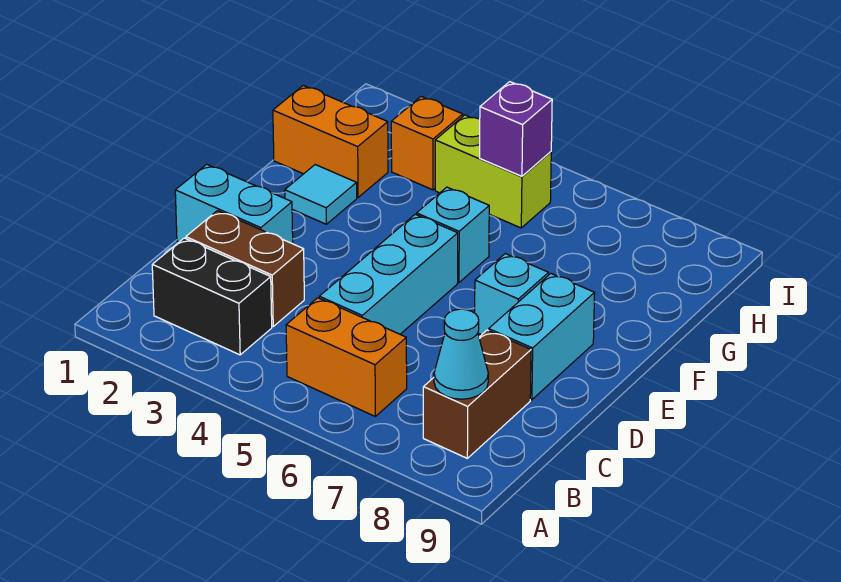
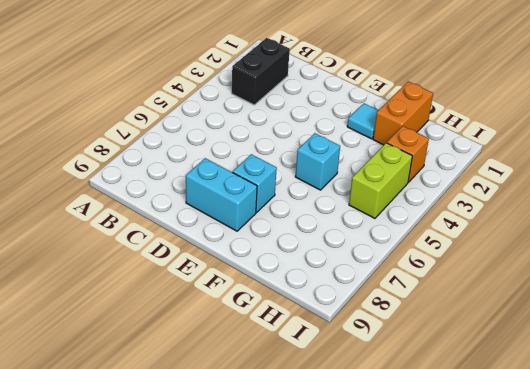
none -> orange 1x2 brick [286,298,407,416]
none -> brown 1x2 brick [423,330,531,458]
none -> brown 1x2 brick [186,211,304,326]

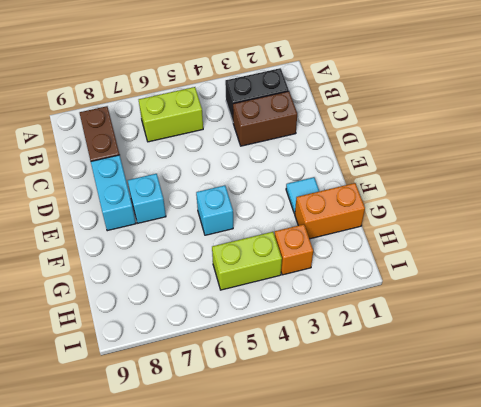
lime 1x2 brick [139,87,203,142] -> orange 1x2 brick [286,298,407,416]
none -> cyan 1x3 brick [319,214,458,334]
none -> cyan 1x2 brick [175,164,293,244]
none -> cyan 1x1 cone [434,309,488,399]

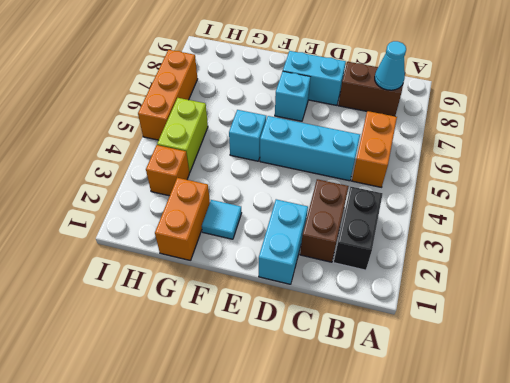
orange 1x3 brick [138,50,197,140] -> none
none -> purple 1x1 brick [480,82,552,176]

